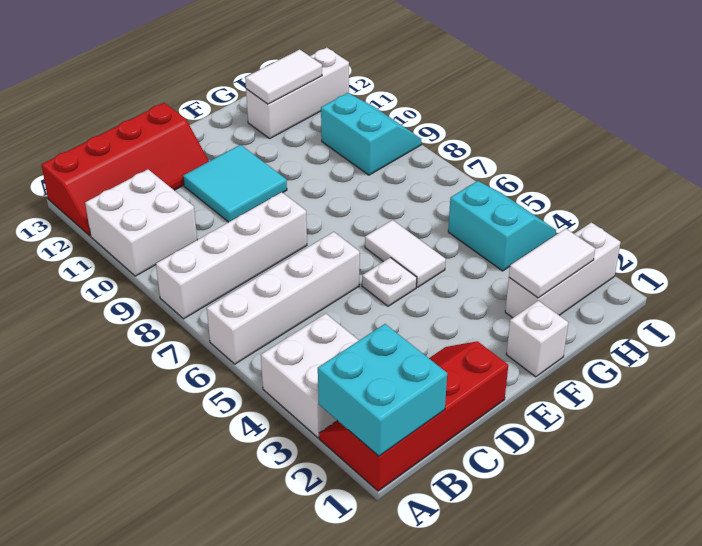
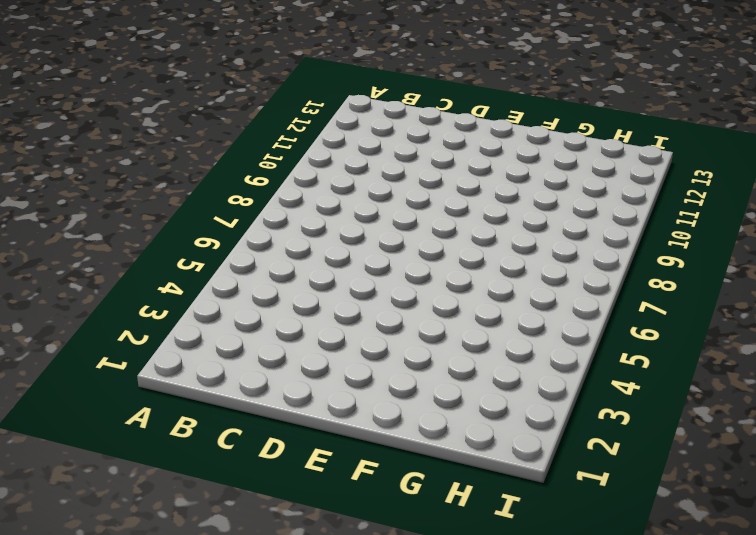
none -> red 2x4 slope [319,341,508,491]
none -> white 2x2 brick [261,314,359,438]
none -> white 1x4 brick [207,232,360,364]

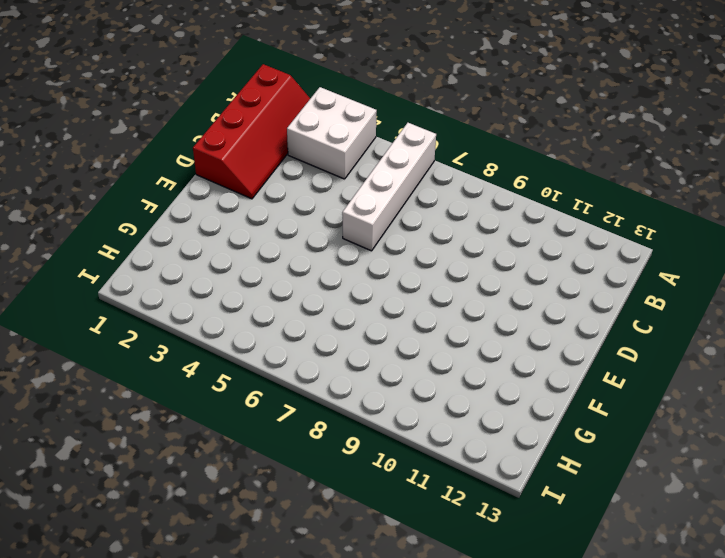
none -> white 1x4 brick [156,192,307,319]
none -> white 2x2 brick [85,169,197,276]
none -> red 2x4 slope [42,103,209,236]

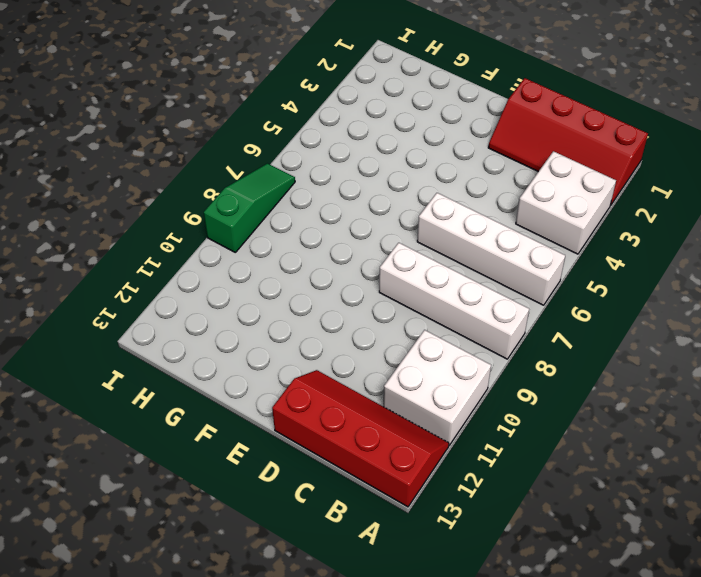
green 1x3 slope [204,163,295,252] -> cyan 2x2 slope [321,93,421,175]
none -> cyan 2x2 tile [183,145,287,222]
none -> white 1x1 plate [362,258,417,306]
none -> white 1x1 brick [506,301,568,377]

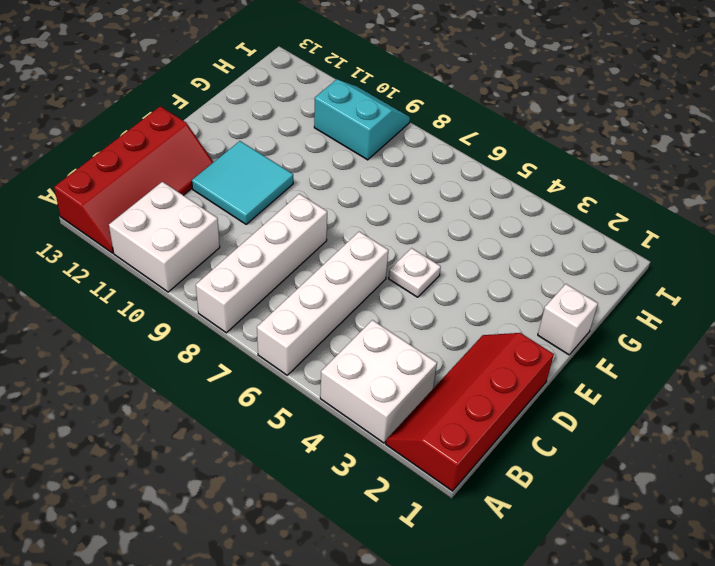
none -> white 1x2 tile [365,220,446,287]
none -> white 1x3 brick [505,222,621,318]
none -> white 1x3 brick [246,47,349,138]

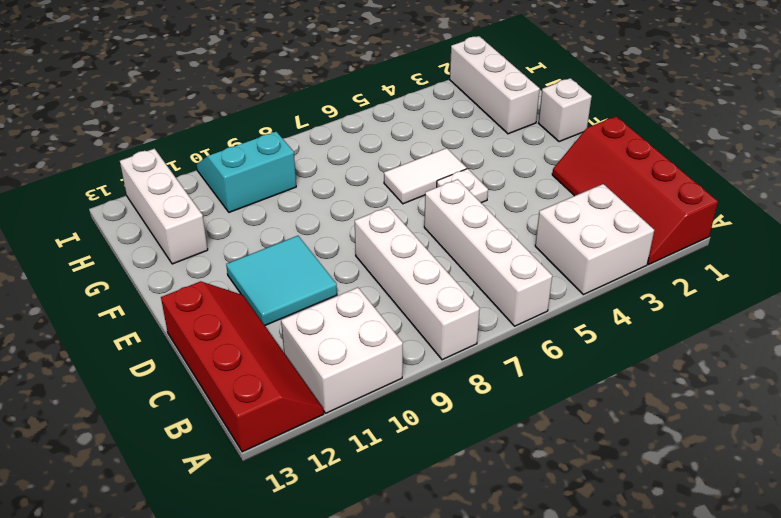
none -> cyan 2x2 slope [448,181,556,271]
none -> cyan 2x2 brick [318,324,447,456]
none -> white 1x2 tile [509,229,595,298]

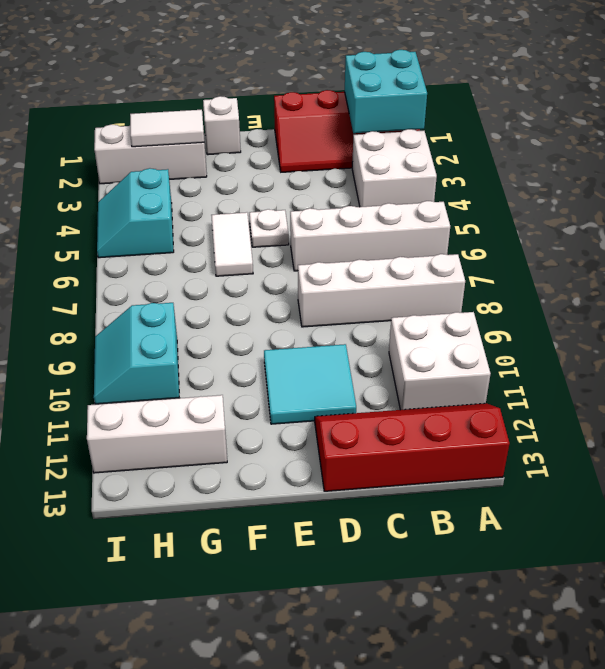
none -> white 1x2 tile [245,49,322,104]

